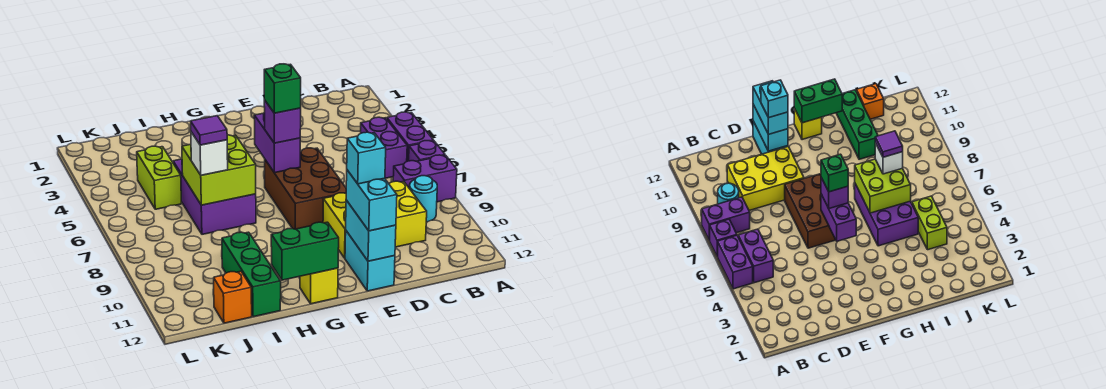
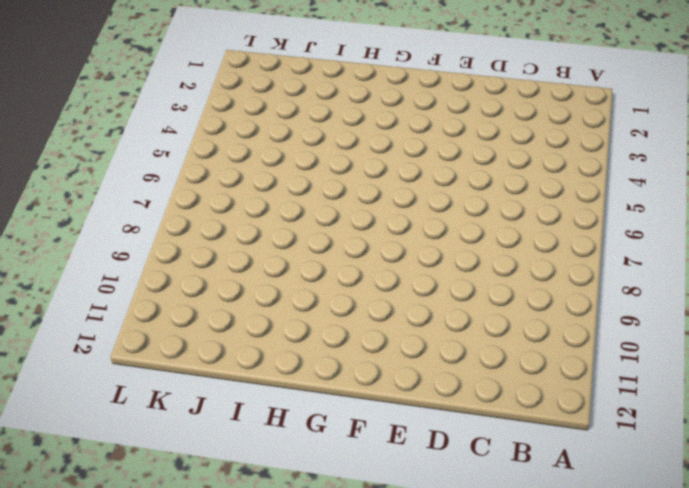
none -> purple 1x2 brick [387,112,434,161]
none -> purple 1x1 brick [409,141,445,161]
none -> purple 1x2 brick [393,155,457,202]

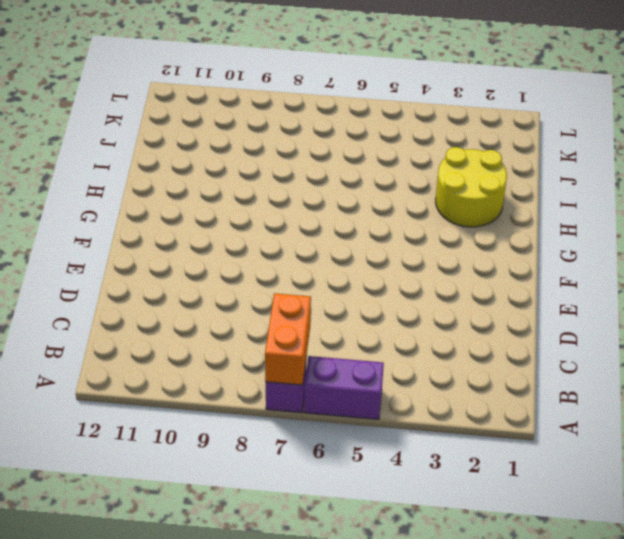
orange 1x2 brick [265,293,311,385] -> none
yellow 2x2 round brick [436,147,507,227] -> none
none -> purple 1x2 brick [393,155,457,202]
none -> purple 1x2 brick [361,117,407,178]
none -> cyan 1x1 round brick [410,176,437,222]

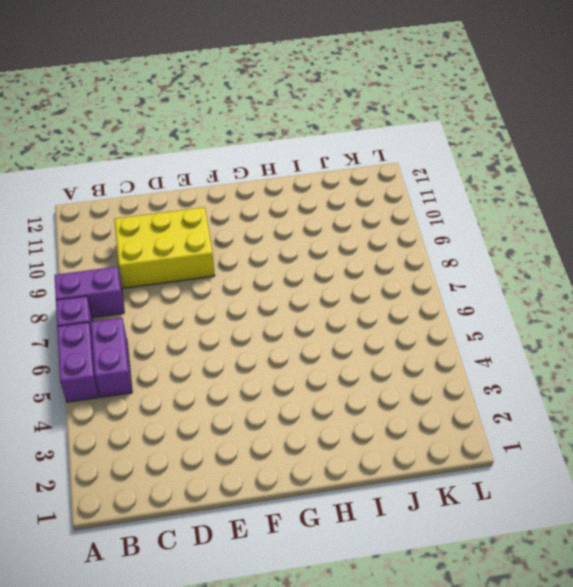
none -> cyan 1x1 round brick [410,176,437,222]
none -> brown 2x3 brick [265,148,346,229]
none -> cyan 1x2 brick [345,231,395,291]

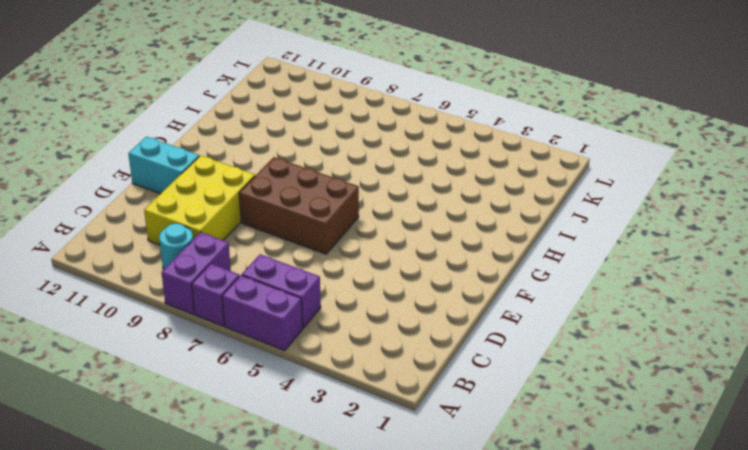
none -> yellow 1x1 brick [300,268,338,304]
none -> purple 2x3 brick [173,159,256,234]
none -> green 1x3 brick [222,232,281,317]

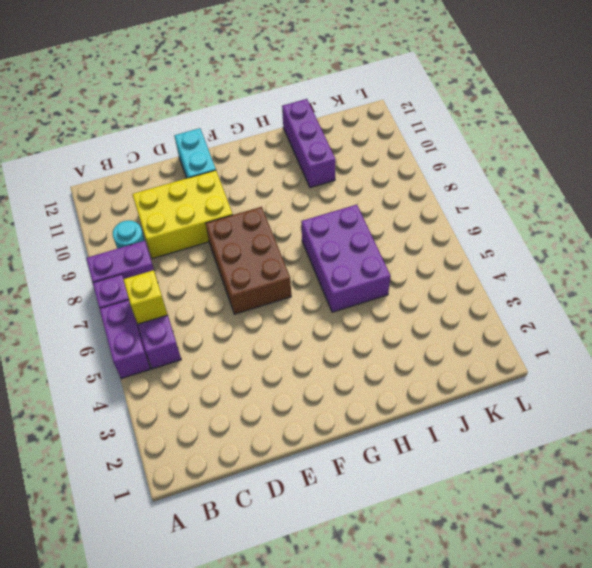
yellow 1x1 brick [123,270,168,324] -> yellow 1x1 brick moved to [300,268,338,304]
purple 1x3 brick [282,99,336,188] -> green 1x3 brick [222,232,281,317]
none -> lime 1x2 brick [137,146,181,209]
none -> orange 1x1 brick [213,271,252,323]
none -> cyan 1x2 brick [346,200,396,261]

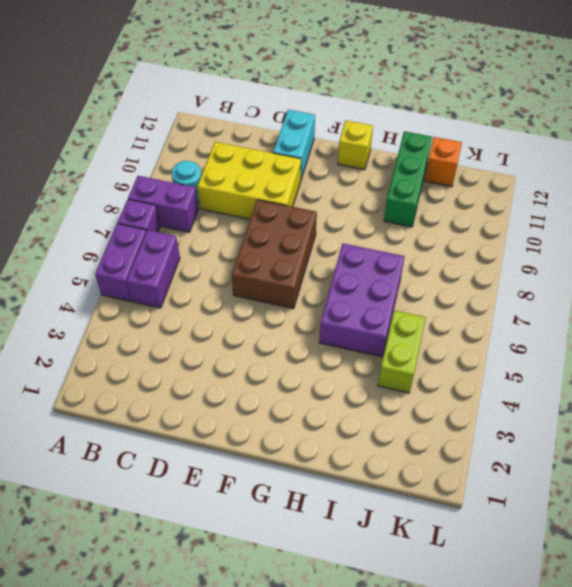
none -> cyan 1x2 brick [346,200,396,261]
none -> purple 1x2 brick [254,112,300,173]
none -> green 1x2 brick [271,222,339,280]

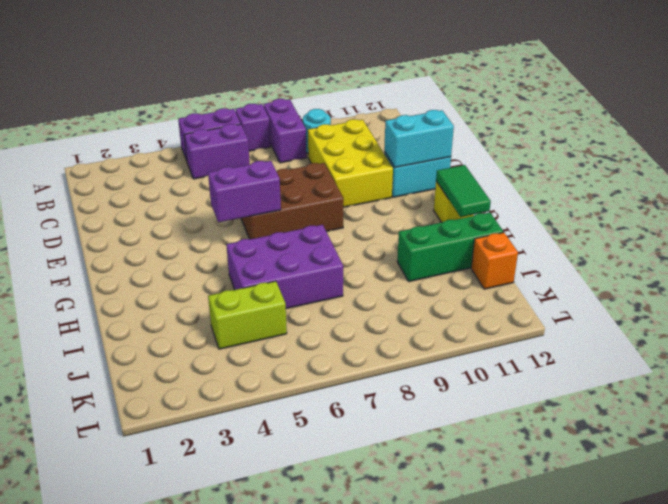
green 1x2 tile [436,165,491,217] -> green 1x2 brick [271,222,339,280]
none -> lime 2x2 brick [182,135,256,205]
none -> cyan 1x2 brick [346,170,397,231]
none -> purple 1x1 brick [264,100,301,143]

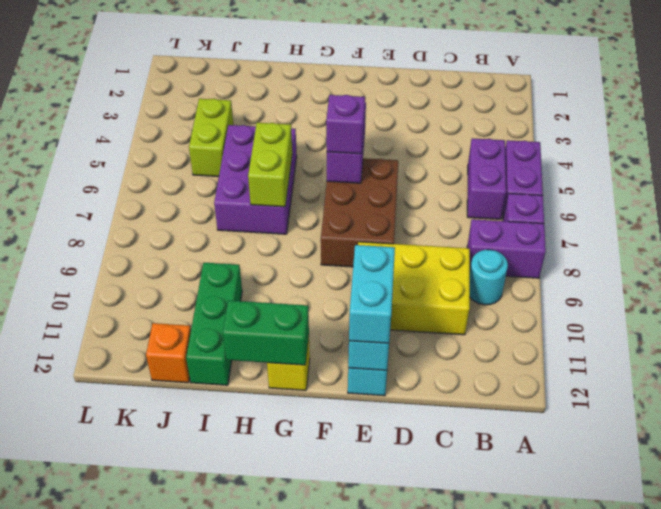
lime 1x2 brick [248,123,292,207] -> lime 2x2 brick [182,135,256,205]
none -> white 1x1 brick [191,132,228,175]
none -> cyan 1x1 brick [347,132,386,184]
none -> green 1x1 brick [264,64,301,113]

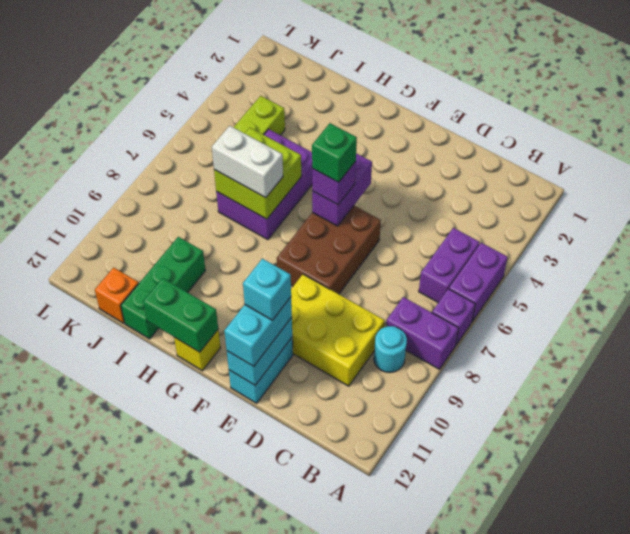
white 1x2 brick [212,126,283,198] -> white 1x1 brick [191,132,228,175]
none -> purple 1x1 tile [191,116,227,145]

